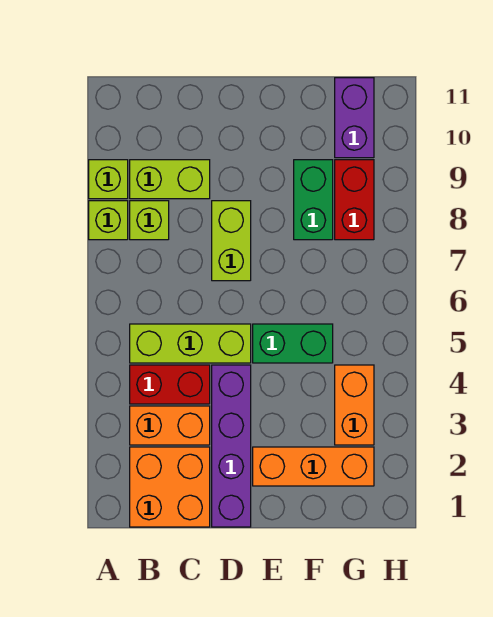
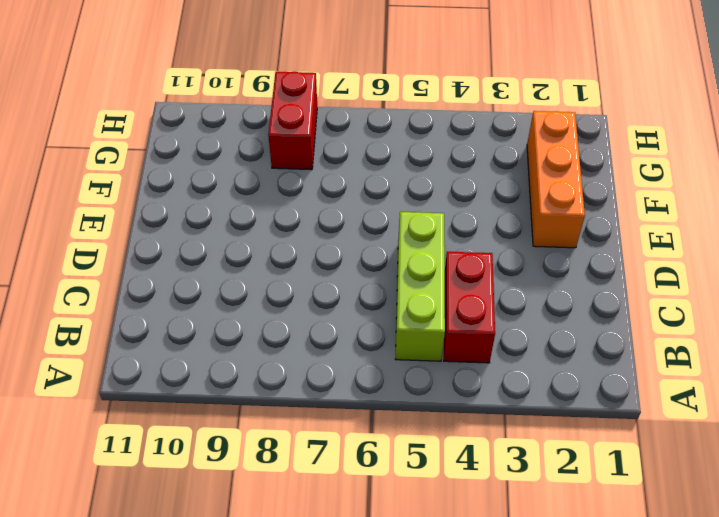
red 1x2 brick [268,71,317,170] -> red 1x2 brick turned to [335,160,374,240]
none -> lime 1x1 brick [89,201,128,240]
none -> lime 1x1 brick [89,160,128,199]
none -> orange 2x2 brick [130,447,210,527]

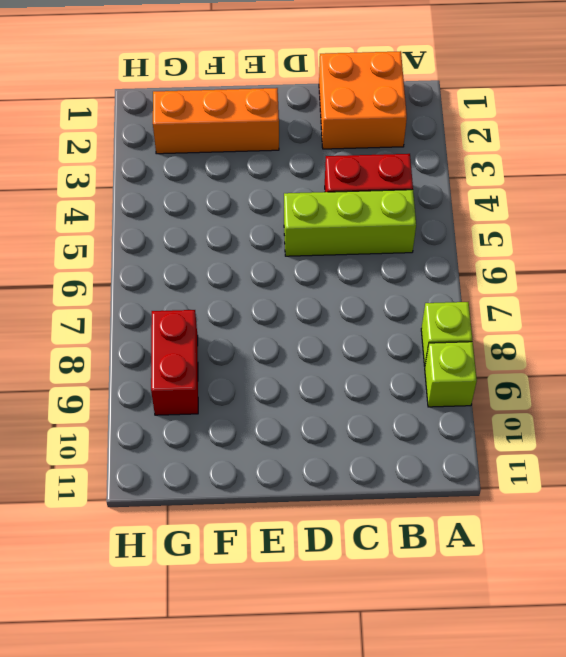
none -> orange 1x2 brick [130,406,210,445]
none -> lime 1x1 brick [130,201,169,240]
none -> lime 1x2 brick [130,160,210,199]

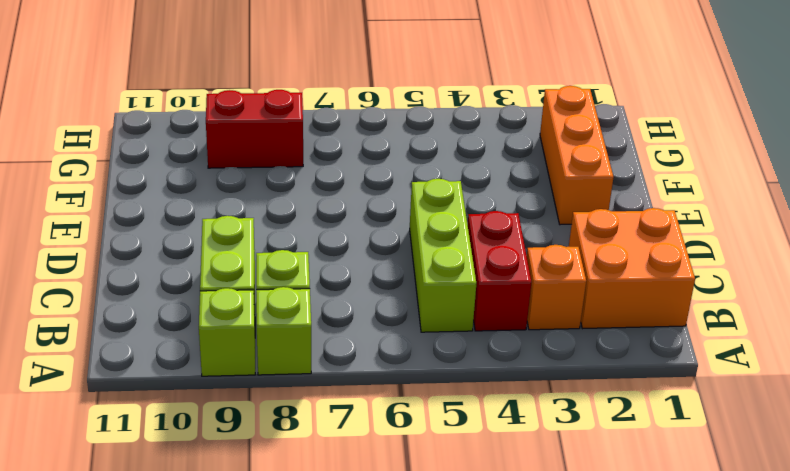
orange 1x1 brick [527,245,586,330] -> orange 1x2 brick [130,406,210,445]
none -> purple 1x4 brick [212,365,251,527]
none -> lime 1x2 brick [212,201,251,281]
none -> green 1x2 brick [253,324,333,363]

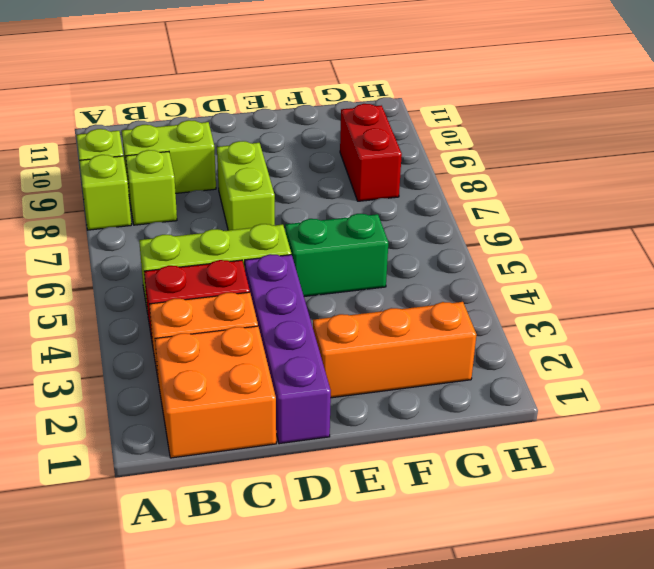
none -> green 1x2 brick [294,160,333,240]
none -> orange 1x2 brick [335,365,374,445]
none -> purple 1x2 brick [335,78,374,158]

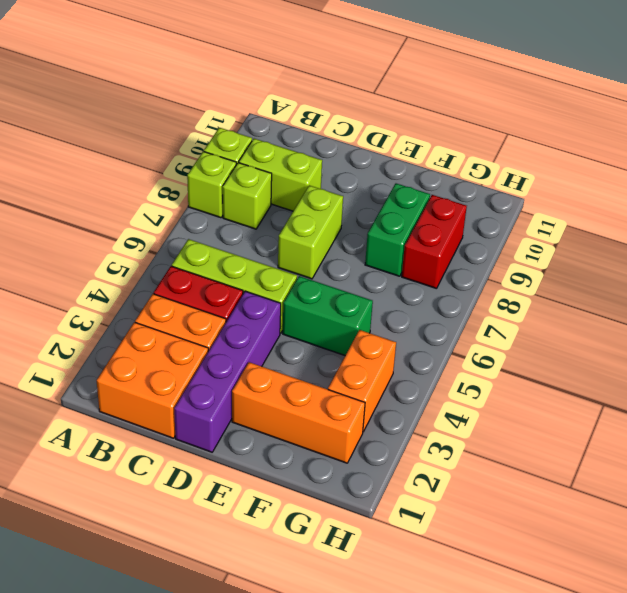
none -> purple 1x2 brick [335,78,374,158]

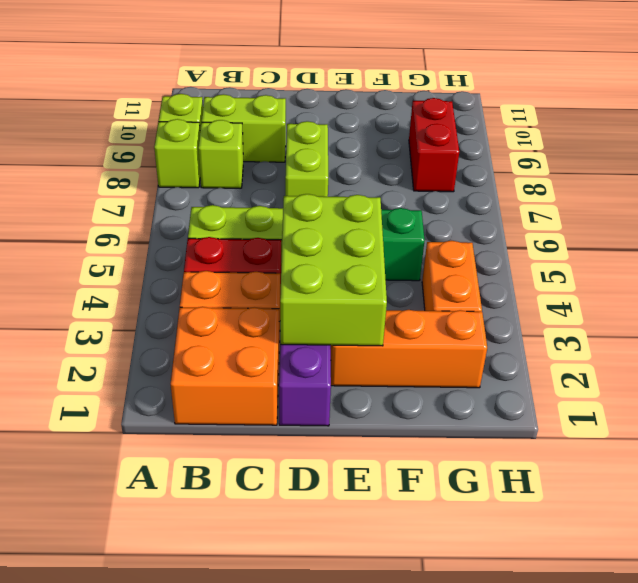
lime 2x3 brick [280,194,387,346] -> none
none -> green 1x2 brick [294,160,333,240]
none -> purple 1x2 brick [335,78,374,158]

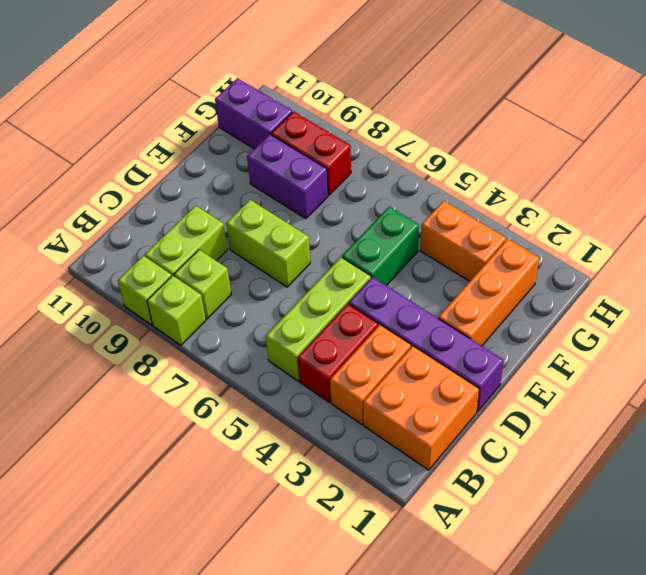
purple 1x2 brick [247,134,328,219] -> green 1x2 brick [294,160,333,240]

